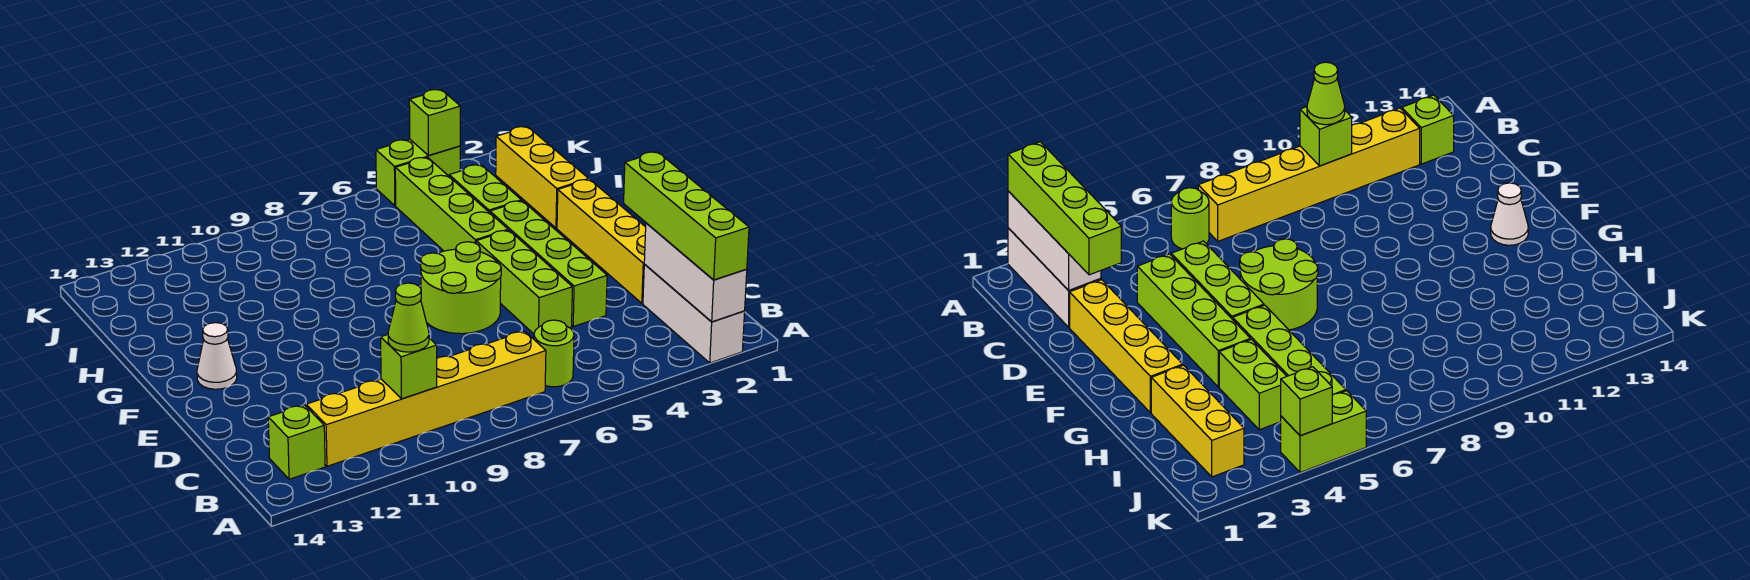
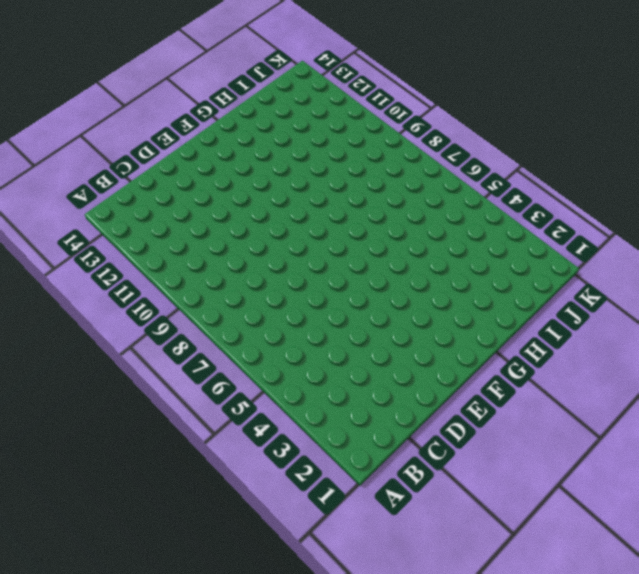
none -> white 1x3 brick [643,264,745,363]
none -> lime 1x1 round brick [534,320,574,387]
none -> yellow 1x6 brick [306,331,546,466]

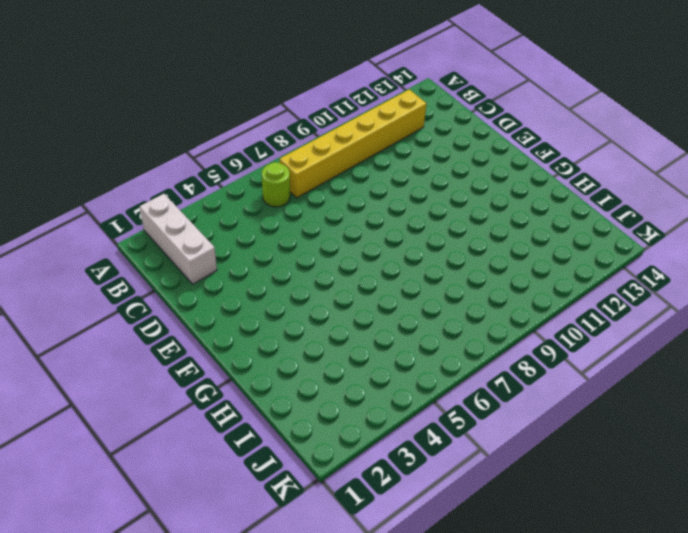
none -> lime 1x1 brick [268,405,325,479]
none -> yellow 1x4 brick [557,179,646,303]
none -> lime 1x4 brick [490,201,607,326]

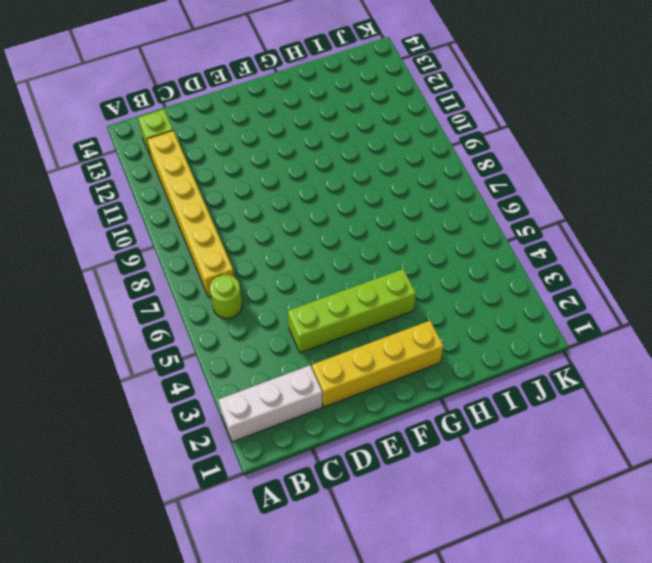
none -> lime 1x3 brick [476,230,572,334]
none -> lime 2x2 round brick [421,242,501,334]
none -> white 1x1 cone [197,323,237,389]

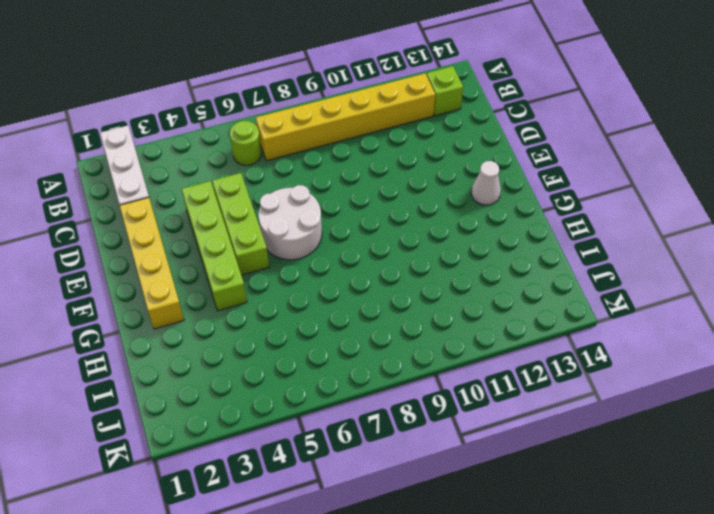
white 2x2 round brick [258,185,322,260] -> lime 2x2 round brick [421,242,501,334]
none -> lime 1x4 brick [395,158,508,251]
none -> yellow 1x3 brick [496,127,589,228]
none -> lime 1x2 brick [449,165,521,213]

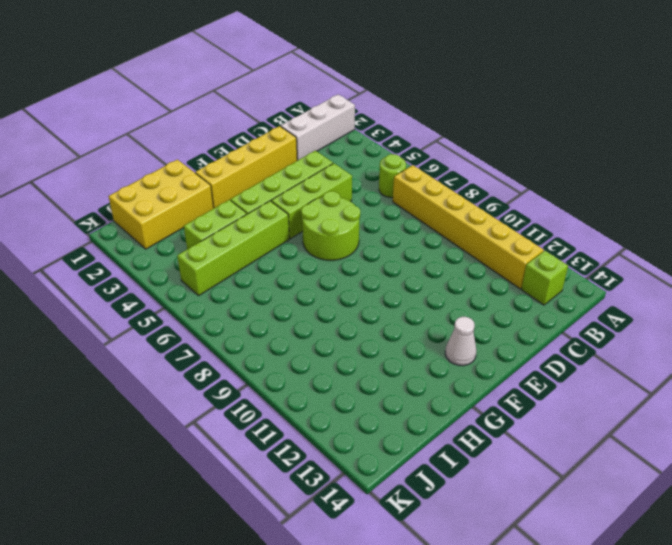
yellow 2x3 brick [108,160,213,249] -> yellow 1x3 brick [496,127,589,228]
none -> lime 1x2 brick [376,139,460,206]
none -> white 1x3 brick [644,223,747,322]
none -> lime 1x1 brick [381,335,437,399]

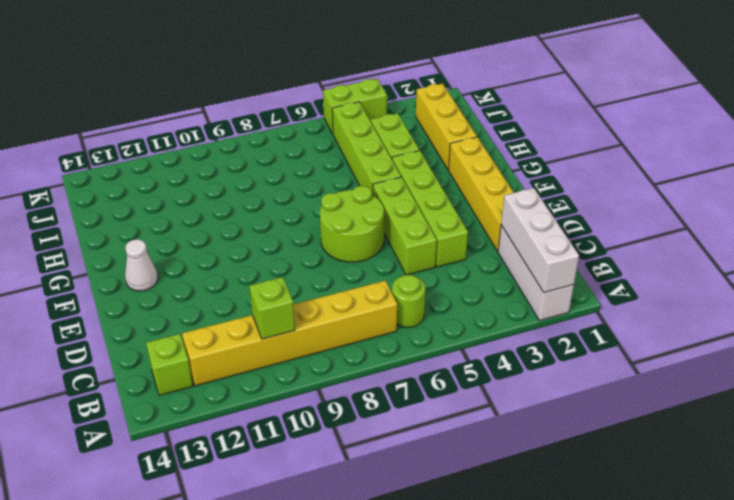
none -> lime 1x1 brick [409,90,460,155]
none -> lime 1x4 brick [624,152,749,280]
none -> lime 1x1 cone [388,283,429,352]

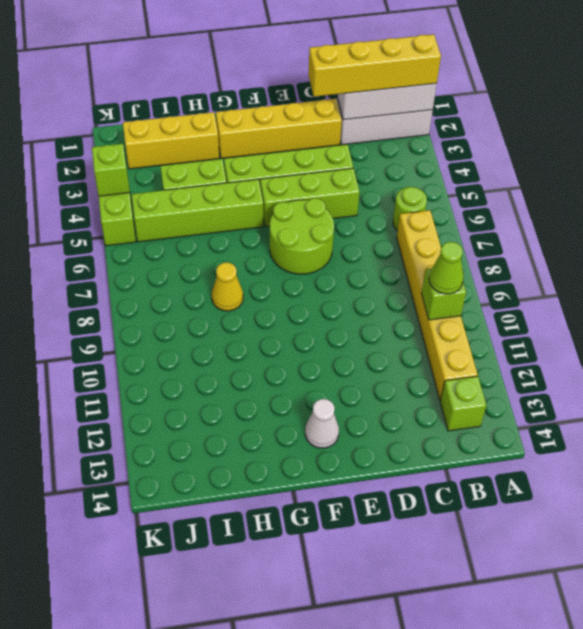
yellow 1x4 brick [308,34,441,97] -> lime 1x4 brick [624,152,749,280]
yellow 1x1 cone [212,262,243,311] -> none

